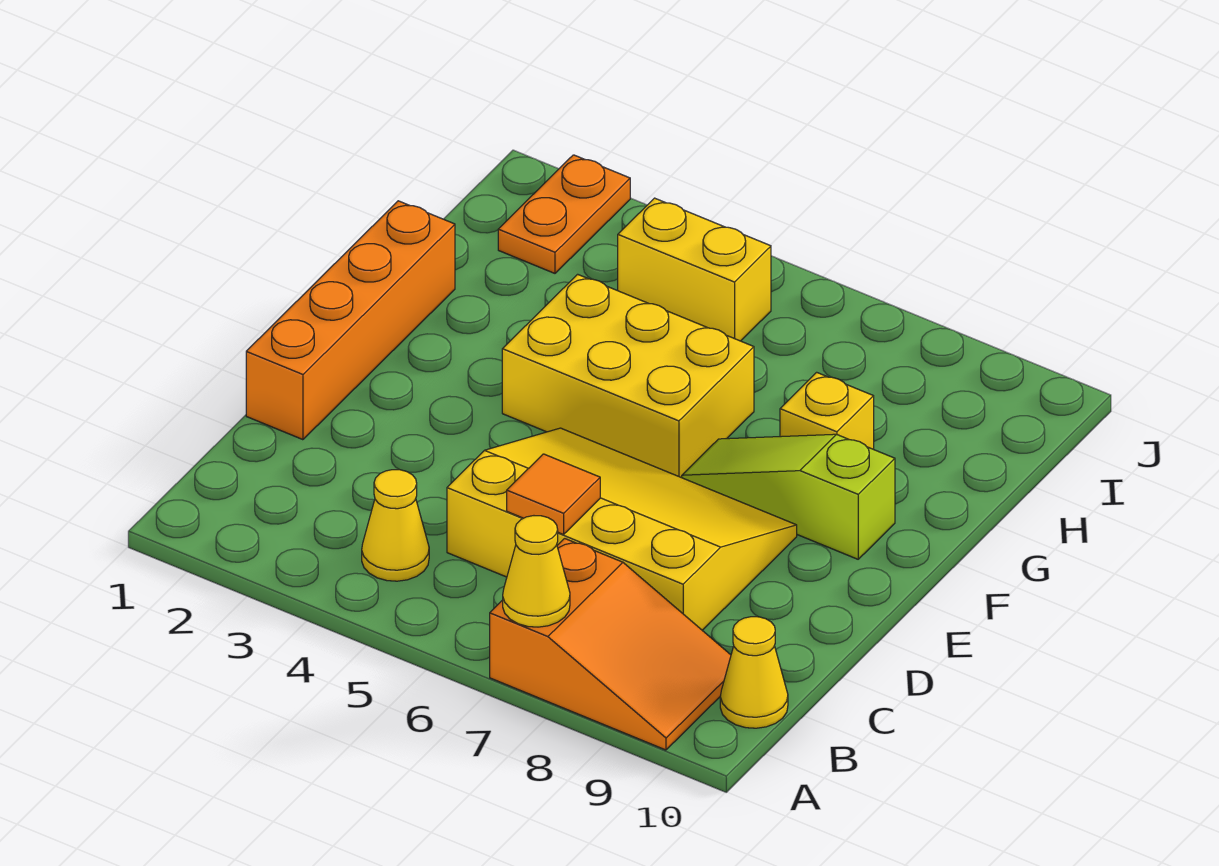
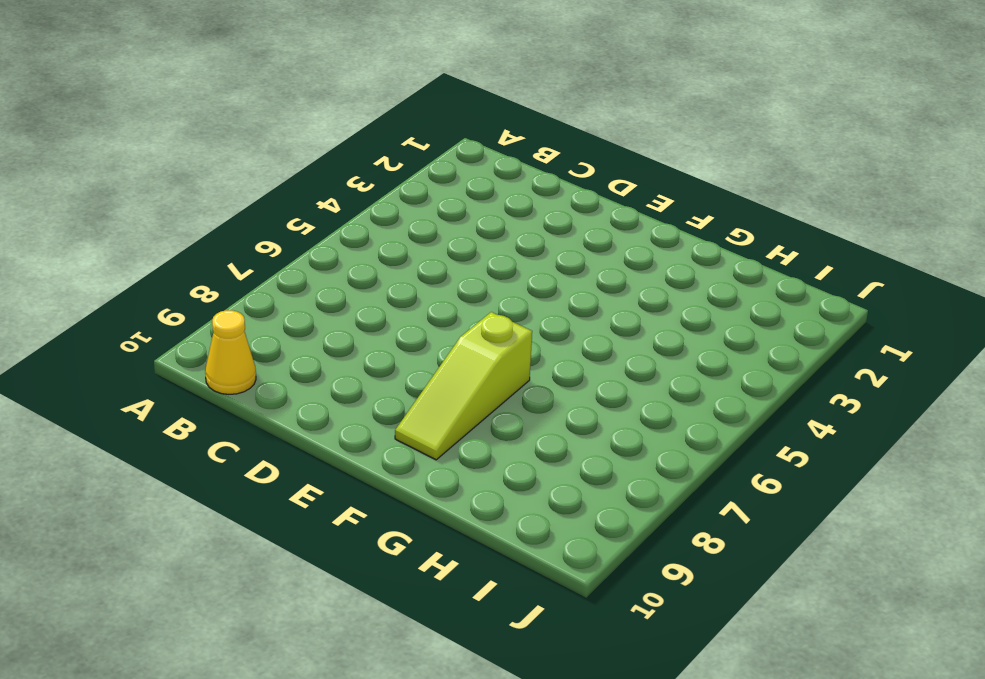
lime 1x3 slope [395,312,532,460] -> lime 1x3 slope turned to [682,434,895,559]
none -> orange 2x3 slope [490,539,731,750]
none -> yellow 1x1 cone [362,470,429,581]
none -> yellow 3x4 slope [447,428,797,630]

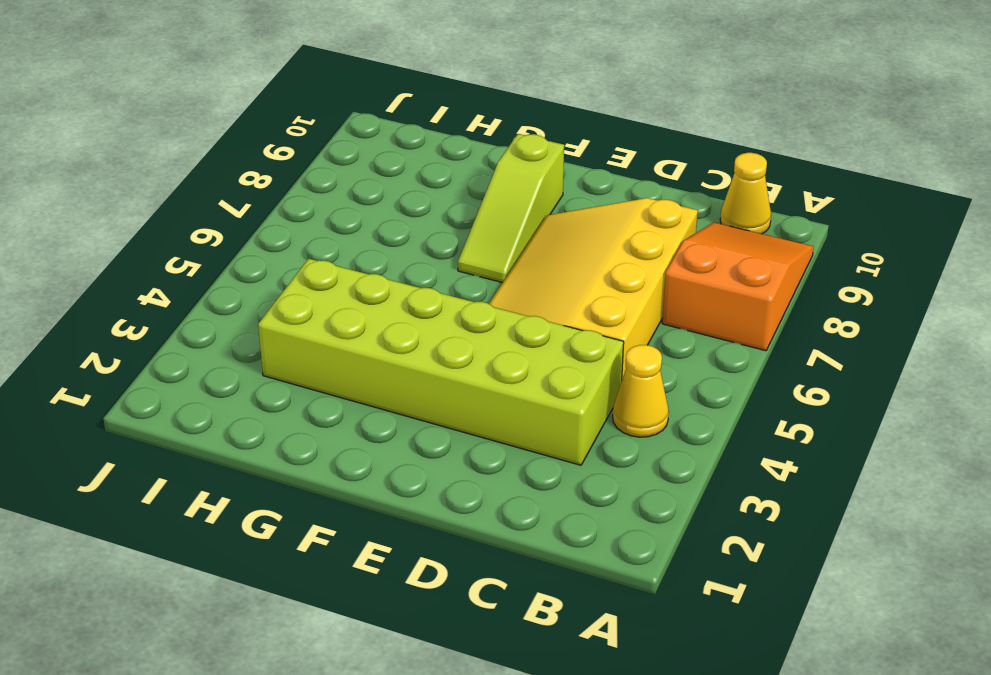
lime 2x6 brick [258,259,624,465] -> yellow 2x3 brick [502,274,754,478]
none -> orange 1x4 brick [246,201,455,440]
none -> yellow 1x1 brick [780,372,874,449]
none -> orange 1x2 plate [498,155,630,273]

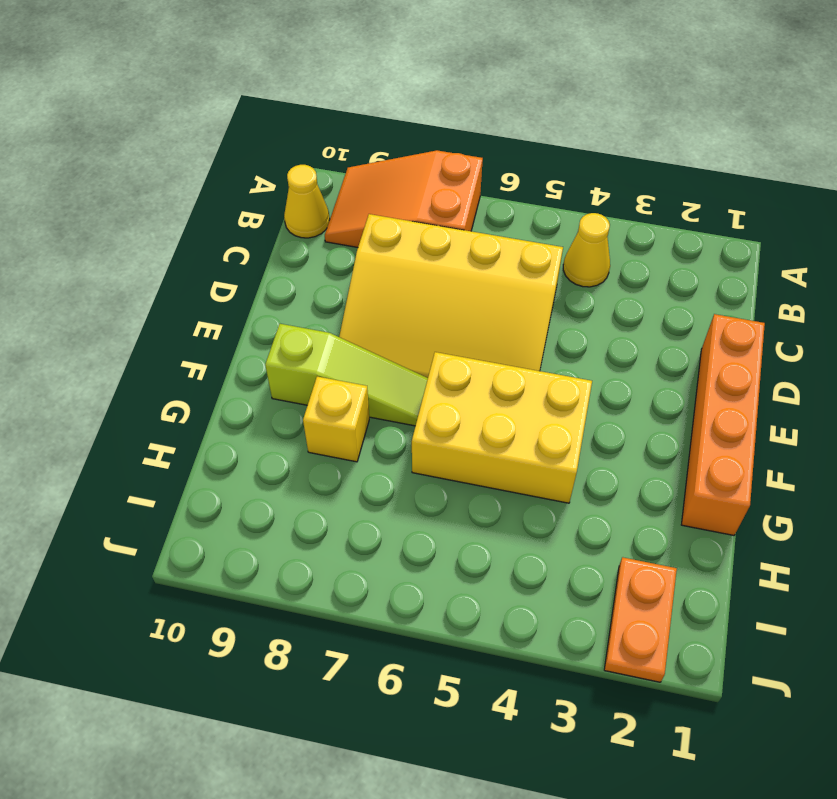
none -> yellow 1x2 brick [618,198,771,341]
none -> yellow 1x1 cone [503,516,570,627]
none -> orange 1x1 tile [507,454,600,535]

